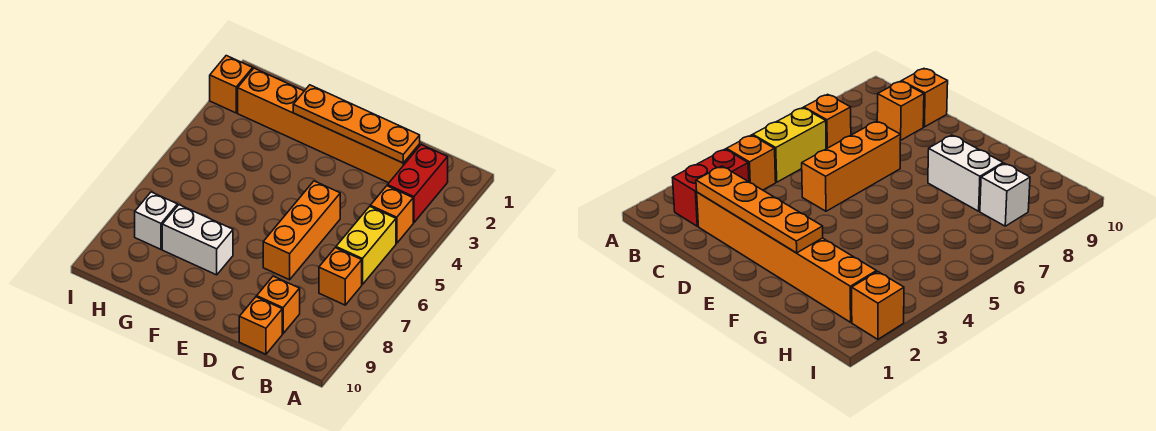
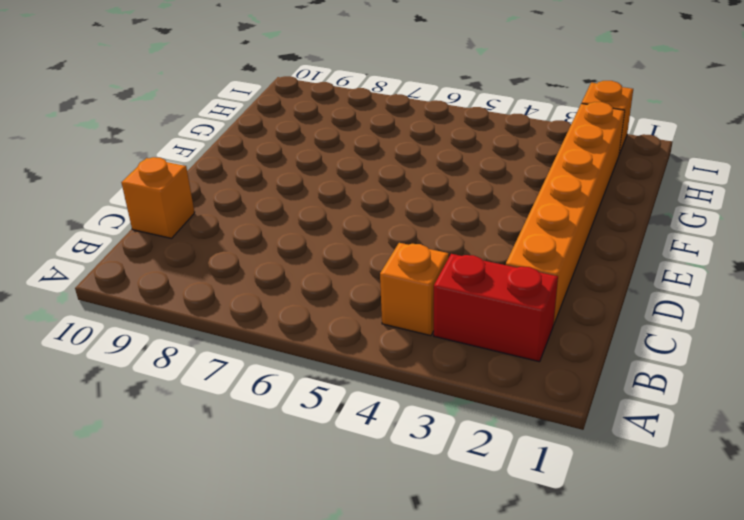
none -> yellow 1x2 brick [336,206,396,285]
none -> orange 1x1 brick [319,248,362,305]
none -> orange 1x1 brick [257,276,300,334]

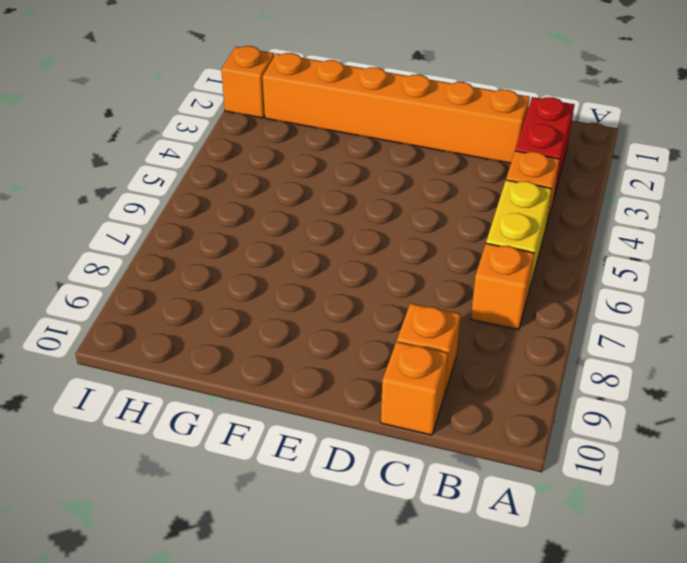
none -> orange 1x3 brick [263,181,340,280]
none -> white 1x2 brick [162,205,233,275]
none -> white 1x1 brick [135,192,177,249]

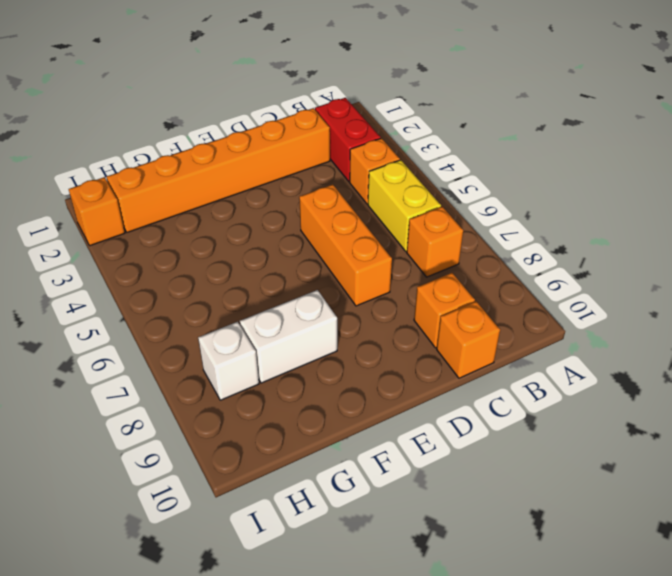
none -> orange 1x4 plate [293,85,420,163]

